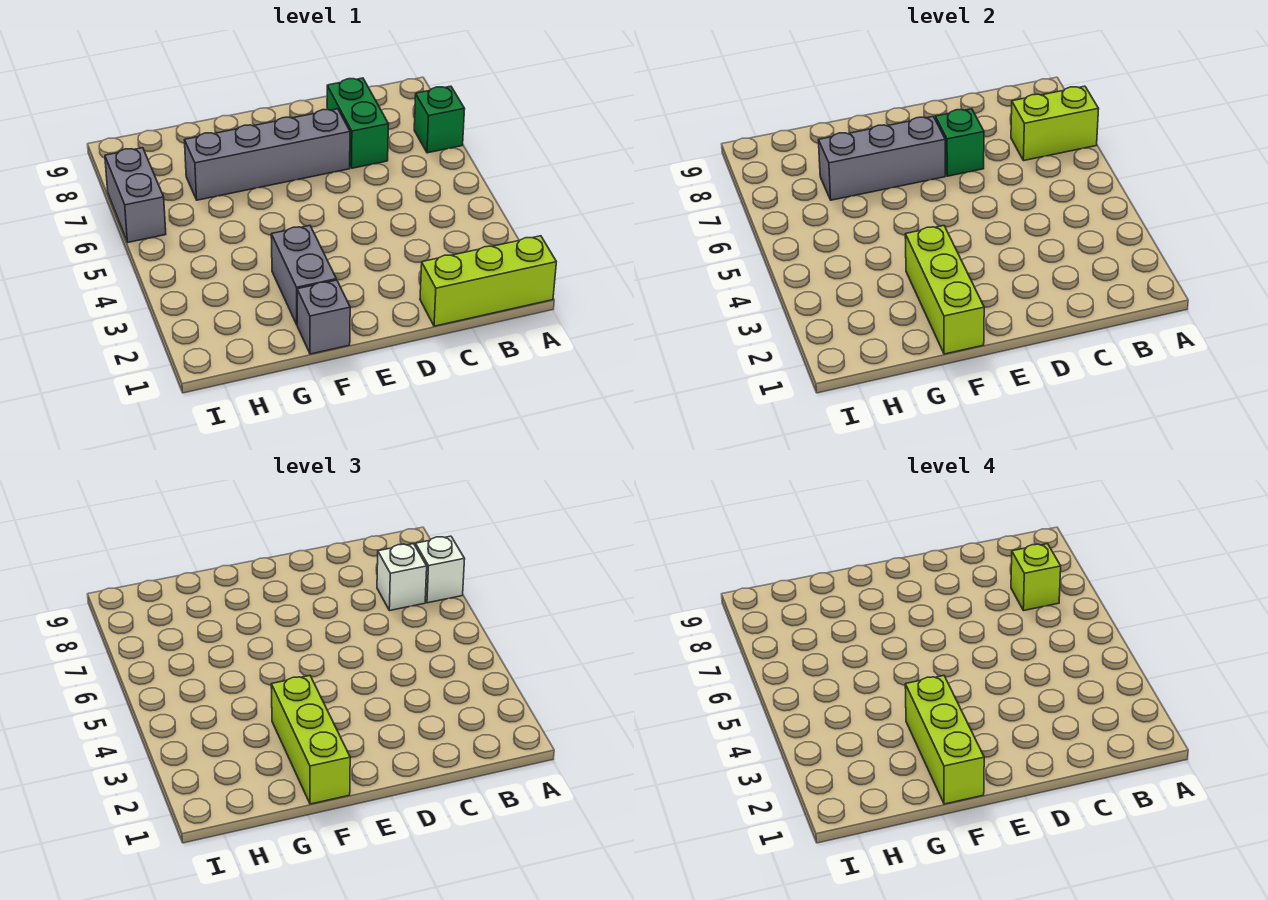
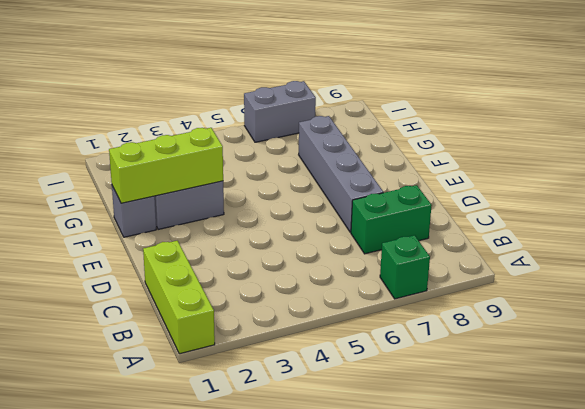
none -> lime 1x2 brick [1011,86,1099,161]
none -> green 1x1 brick [935,109,984,176]
none -> grey 1x3 brick [818,117,945,200]

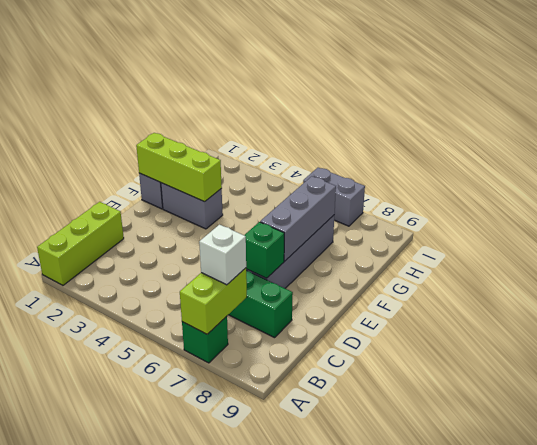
none -> white 1x1 brick [415,536,465,603]
none -> lime 1x3 brick [271,676,350,804]
none -> lime 1x1 brick [1011,544,1061,611]

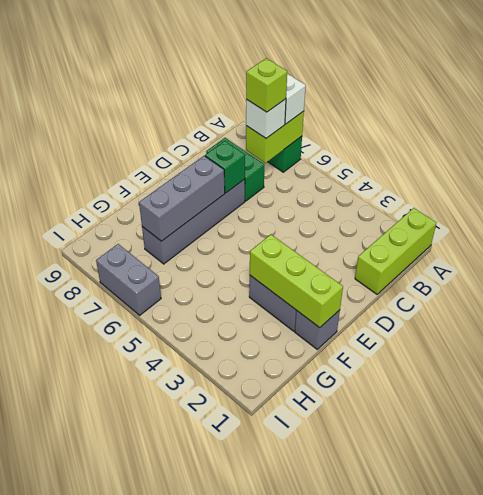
none -> lime 1x3 brick [271,676,350,804]
none -> lime 1x3 brick [905,676,984,804]

